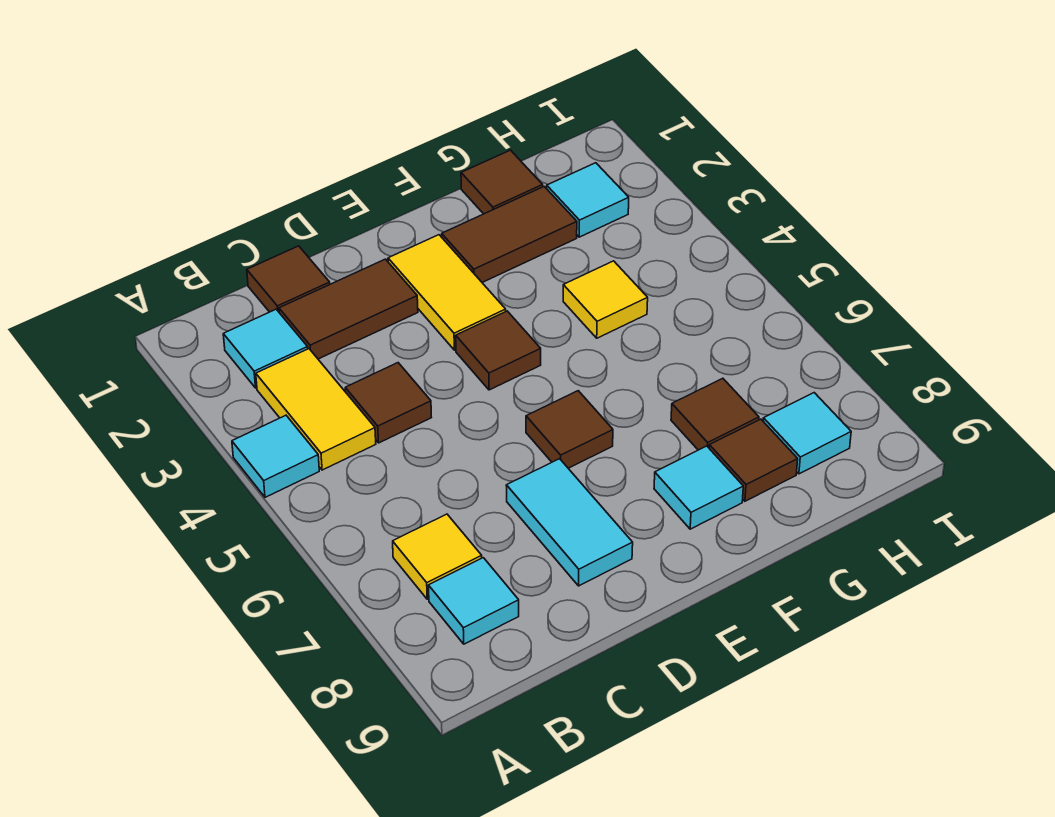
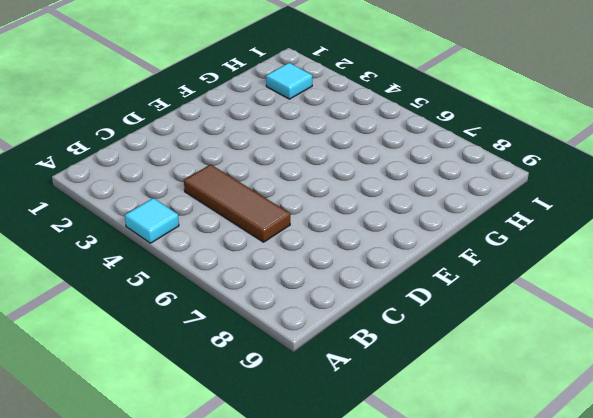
brown 1x3 tile [184,164,290,242] -> brown 1x1 tile [345,363,431,443]
none -> cyan 1x1 tile [223,309,308,388]
none -> yellow 1x2 tile [256,349,376,470]
none -> yellow 1x1 tile [393,514,482,599]

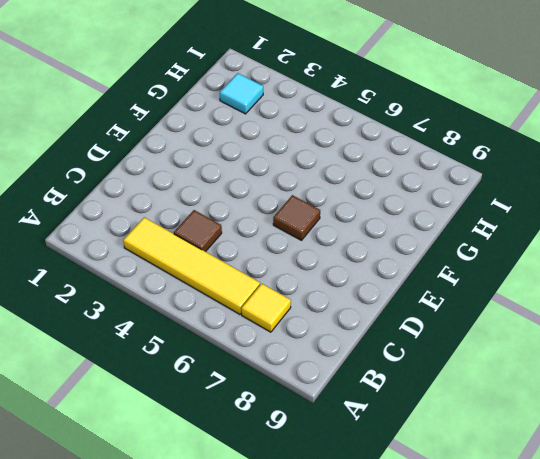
yellow 1x4 tile [123,217,260,314] -> yellow 1x2 tile [256,349,376,470]
none -> cyan 1x1 tile [232,415,319,497]
none -> cyan 1x1 tile [223,309,308,388]
none -> cyan 1x1 tile [428,558,519,644]

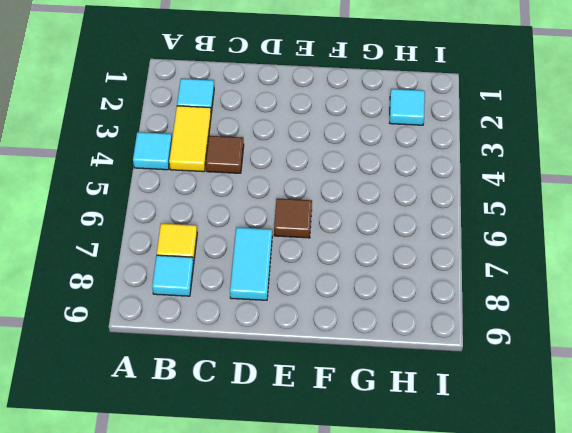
none -> brown 1x1 tile [247,246,330,312]
none -> brown 1x2 tile [279,259,418,359]
none -> yellow 1x2 tile [388,235,506,350]

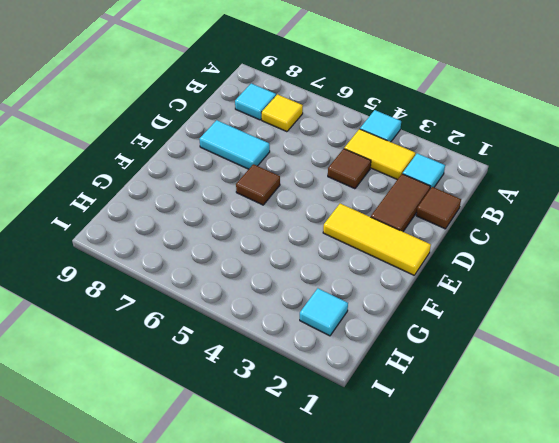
yellow 1x3 tile [323,204,431,275] -> yellow 1x2 tile [388,235,506,350]
none -> brown 1x1 tile [456,311,541,390]
none -> brown 1x2 tile [442,187,577,282]
none -> cyan 1x1 tile [654,446,743,529]

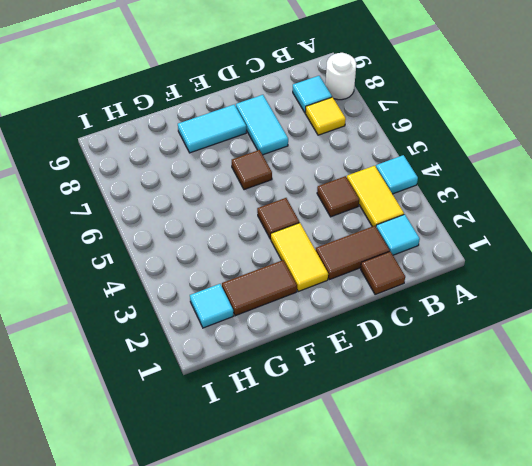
white 1x1 round brick [325,53,356,100] -> none
cyan 1x2 tile [178,105,246,153] -> cyan 1x1 tile [654,446,743,529]
none -> brown 1x1 tile [461,150,543,214]
none -> yellow 1x1 tile [563,261,648,338]
none -> brown 1x1 tile [671,378,759,450]

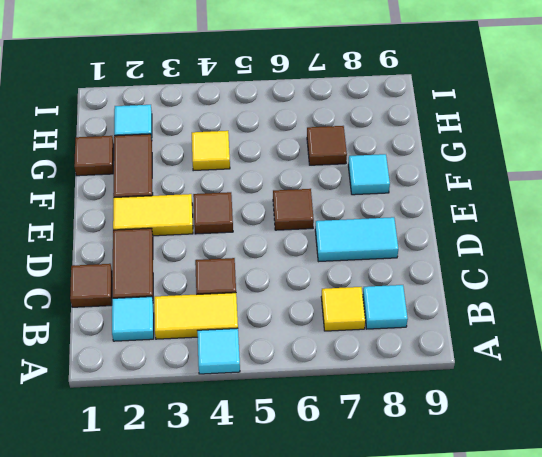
none -> brown 1x1 tile [709,419,798,501]
none -> cyan 1x1 tile [763,393,851,474]

